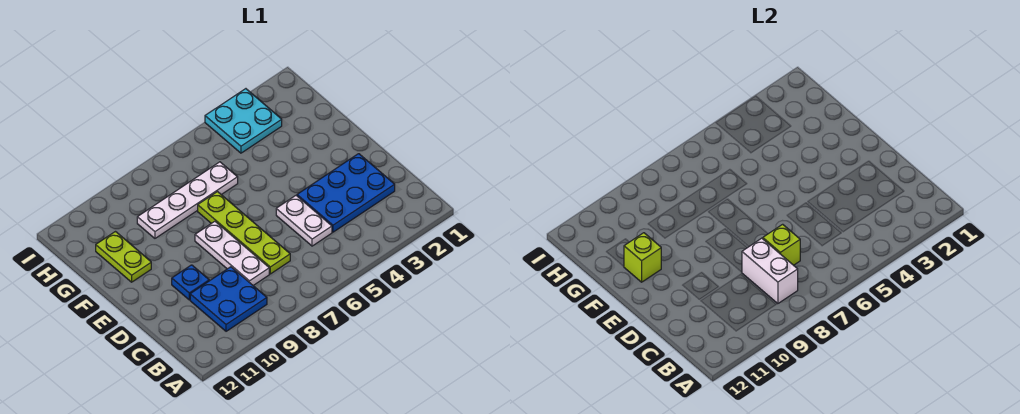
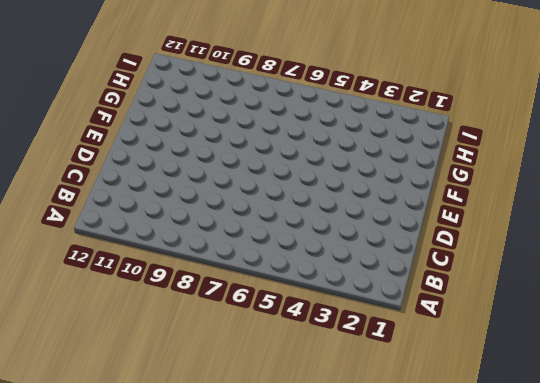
none -> blue 2x2 plate [190,267,267,331]
none -> blue 2x3 plate [297,154,395,232]
none -> white 1x2 plate [276,196,332,246]

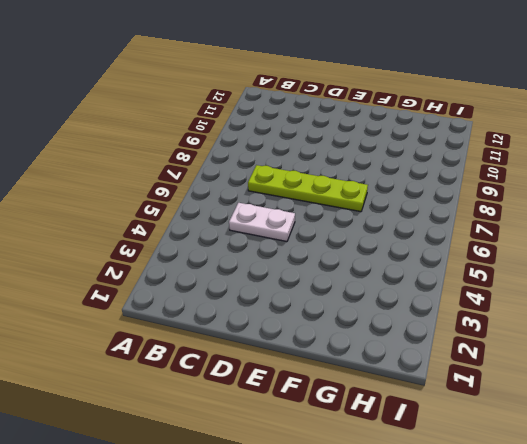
none -> blue 2x2 plate [190,267,267,331]
none -> blue 2x3 plate [297,154,395,232]
none -> white 1x3 plate [195,221,269,285]

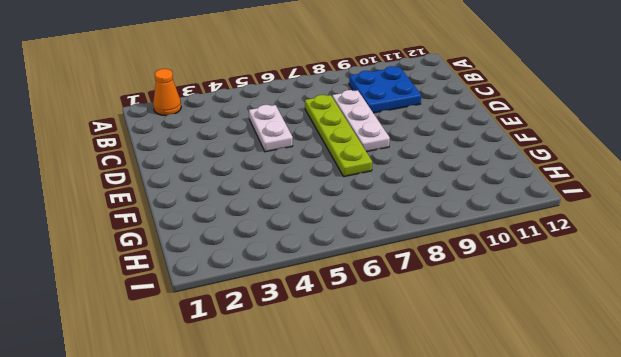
orange 1x1 cone [153,69,181,116] -> none
none -> blue 2x3 plate [297,154,395,232]
none -> blue 1x1 plate [172,265,209,300]
none -> lime 1x2 plate [96,232,151,282]

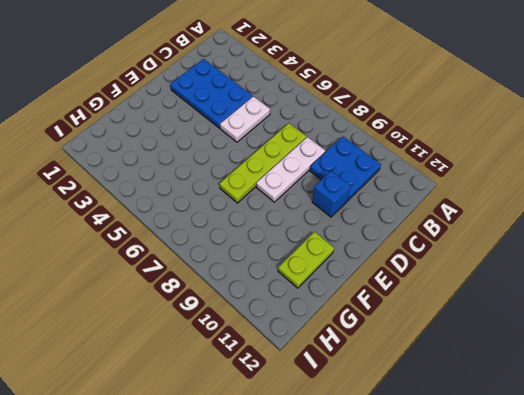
blue 1x1 brick [312,171,351,217] -> blue 1x1 plate [172,265,209,300]
none -> white 1x4 plate [137,162,238,238]
none -> cyan 2x2 plate [205,89,282,153]
none -> white 1x2 brick [742,238,798,304]

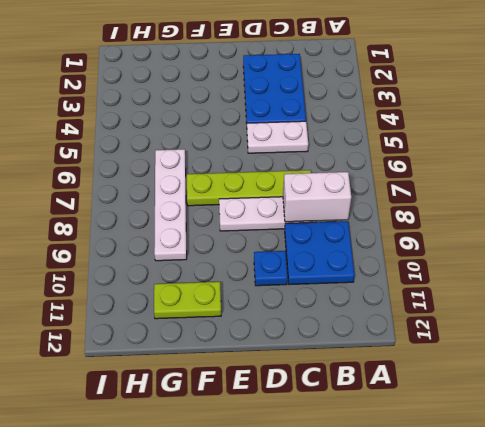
none -> cyan 2x2 plate [205,89,282,153]
none -> lime 1x1 brick [763,224,800,265]
none -> lime 1x1 brick [624,233,661,282]

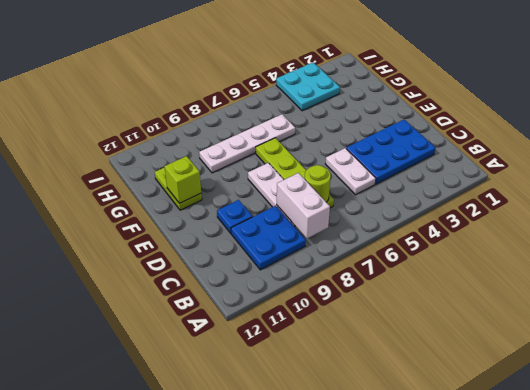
lime 1x1 round brick [305,165,331,202] -> lime 1x1 brick [763,224,800,265]

